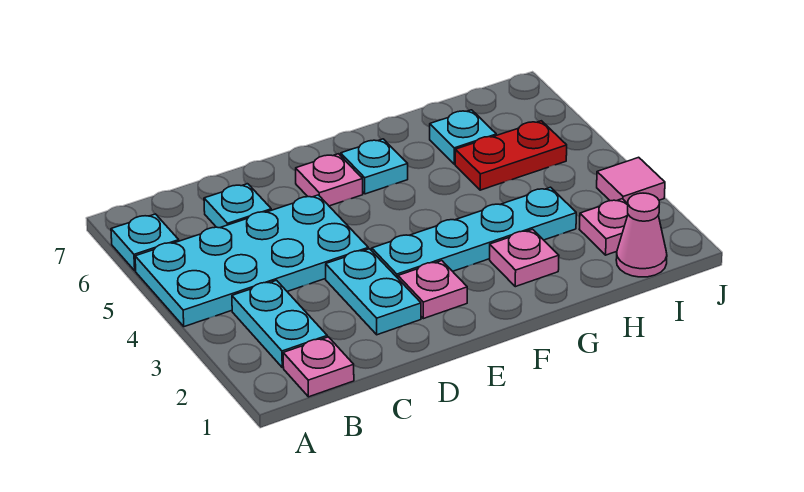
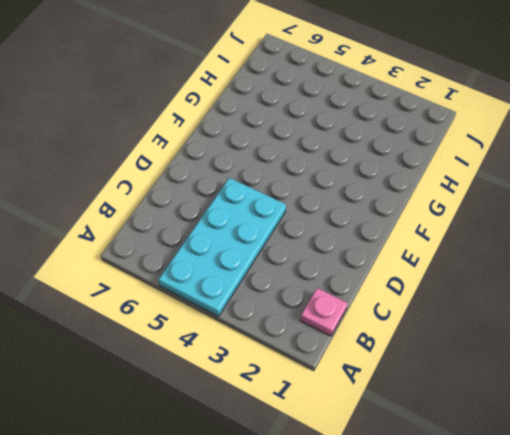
none -> cyan 1x1 plate [111,214,179,271]
none -> cyan 1x2 plate [232,280,327,368]
none -> cyan 1x1 plate [204,184,271,228]

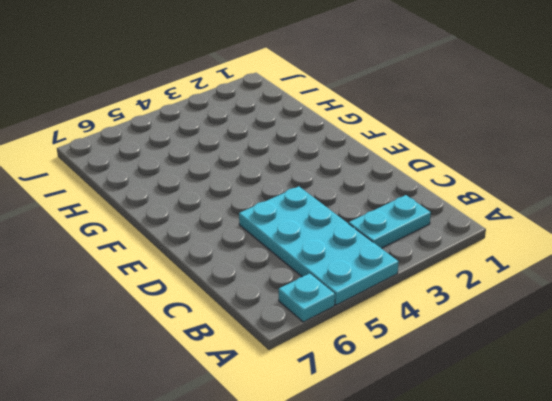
none -> pink 1x1 plate [283,337,354,397]
none -> cyan 1x1 plate [204,184,271,228]
none -> cyan 1x2 plate [326,249,421,335]

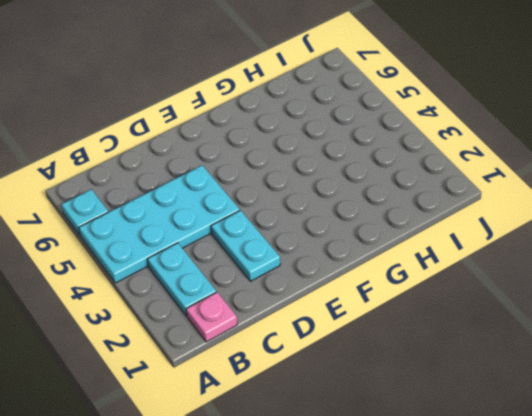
none -> cyan 1x1 plate [204,184,271,228]
none -> pink 1x1 plate [398,261,467,319]
none -> cyan 1x4 plate [371,187,576,278]

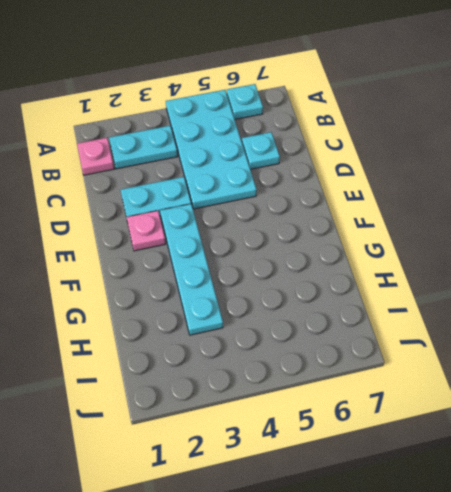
none -> pink 1x1 plate [296,154,363,206]
none -> cyan 1x1 plate [341,139,408,194]
none -> pink 1x1 plate [490,229,559,287]

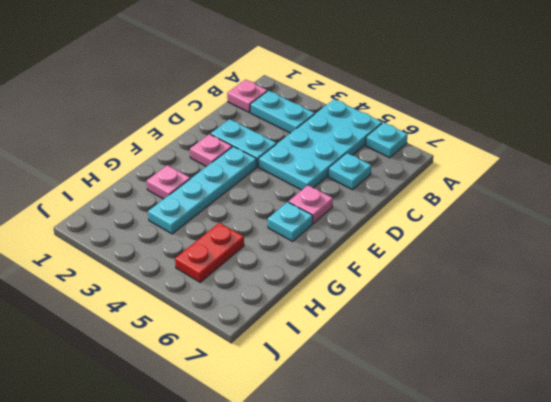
none -> cyan 1x1 plate [430,110,496,164]
none -> pink 1x1 cone [616,193,667,277]
none -> pink 1x1 plate [579,199,628,255]

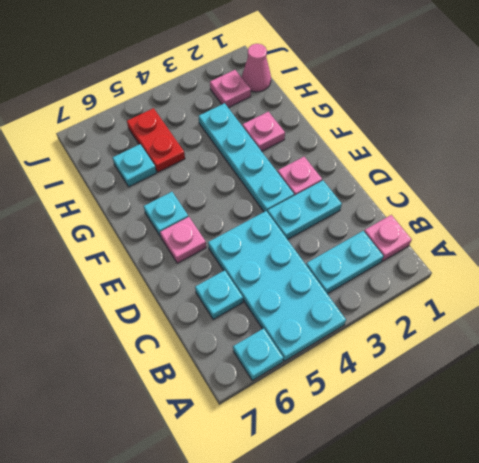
none -> pink 1x1 tile [597,157,665,204]

